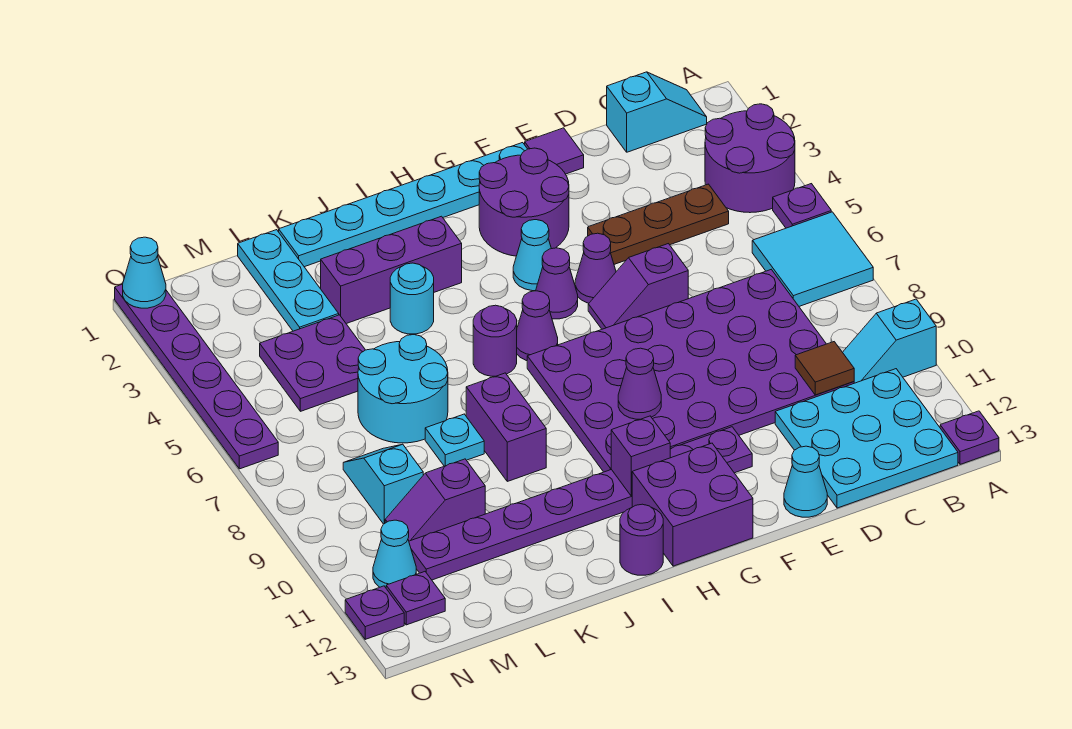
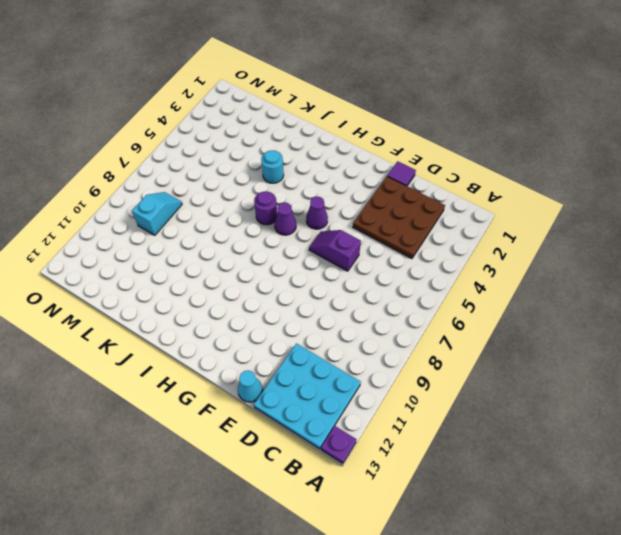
brown 3x3 plate [353,176,445,259] -> brown 1x3 plate [588,184,729,264]
none -> purple 2x2 round brick [705,104,795,213]
none -> purple 1x1 plate [773,184,831,228]
none -> cyan 2x2 tile [752,212,873,306]
none -> cyan 1x2 slope [843,299,936,383]

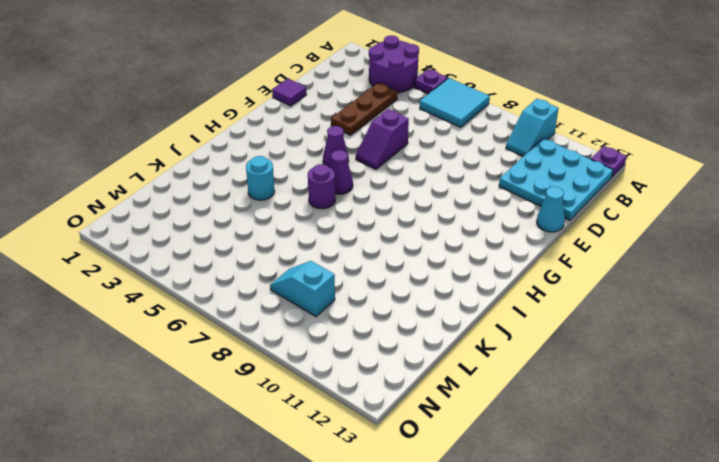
none -> cyan 1x2 slope [607,72,707,152]
none -> purple 4x6 plate [527,270,854,472]
none -> cyan 1x6 plate [279,143,527,267]
none -> purple 2x2 round brick [479,148,569,256]

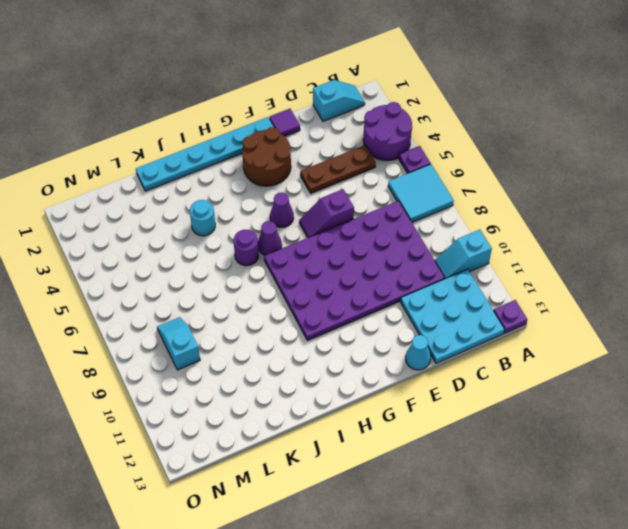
brown 2x2 round brick [242,127,291,186] -> purple 2x2 round brick [479,148,569,256]
none -> purple 1x1 cone [575,233,616,303]
none -> purple 1x8 plate [409,427,752,580]
none -> cyan 1x1 cone [513,220,551,291]
none -> purple 2x2 brick [632,443,753,566]

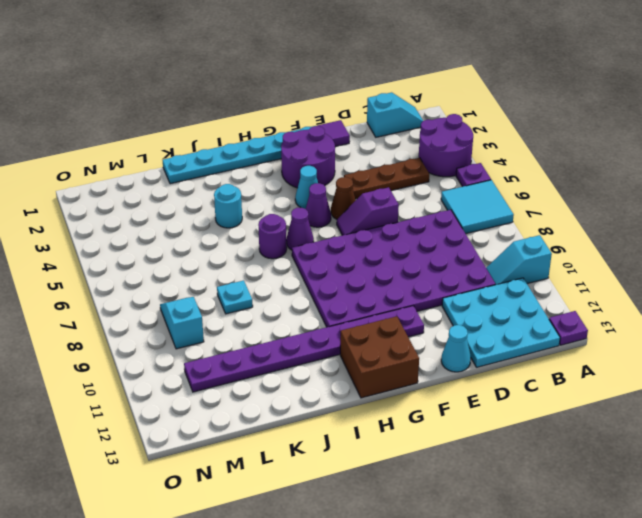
brown 1x1 cone [331,177,356,219] -> purple 1x1 cone [575,233,616,303]
brown 2x2 brick [340,316,419,398] -> purple 2x2 brick [632,443,753,566]
none -> purple 1x3 brick [321,216,462,324]
none -> purple 1x1 round brick [620,504,663,575]
none -> purple 1x2 brick [466,373,546,481]
none -> cyan 2x2 round brick [358,335,448,443]

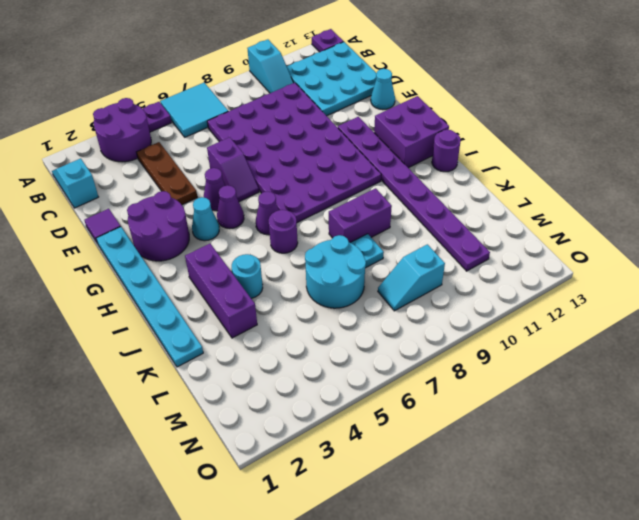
none -> cyan 1x3 plate [238,230,339,331]
none -> purple 2x2 plate [260,315,365,411]
none -> purple 1x2 slope [385,459,485,541]
none -> cyan 1x1 cone [373,520,416,588]

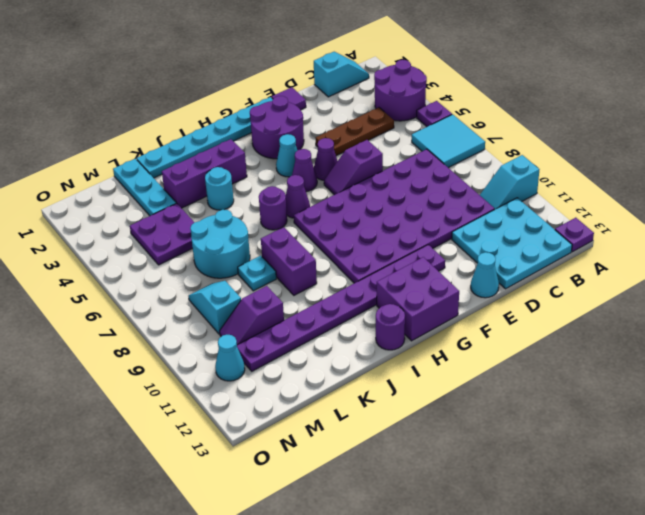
none -> purple 1x1 plate [386,572,445,625]
none -> purple 1x6 plate [115,284,278,469]
none -> purple 1x1 plate [345,586,404,639]
none -> brown 1x1 tile [795,342,854,395]

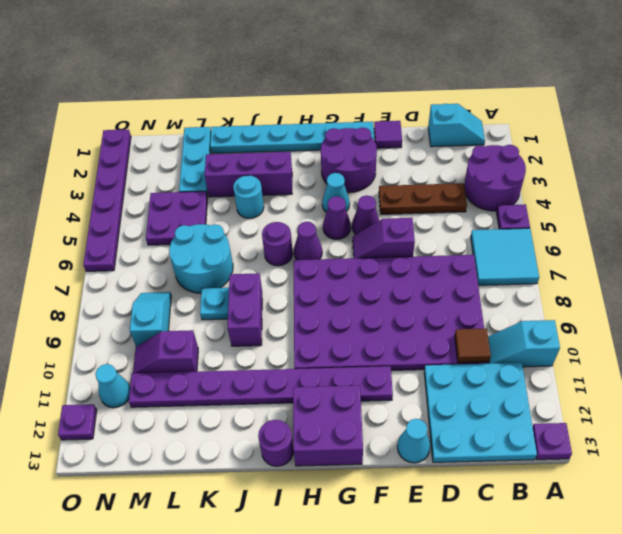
none -> purple 1x1 plate [386,572,445,625]
none -> purple 1x1 cone [618,348,661,419]
none -> purple 1x1 brick [611,416,670,496]
none -> cyan 1x1 cone [123,237,166,308]

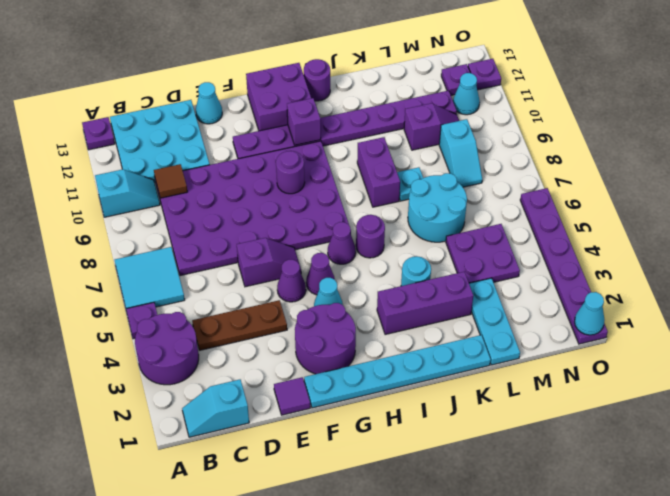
purple 1x1 round brick [276,151,305,194] -> purple 1x1 cone [618,348,661,419]

